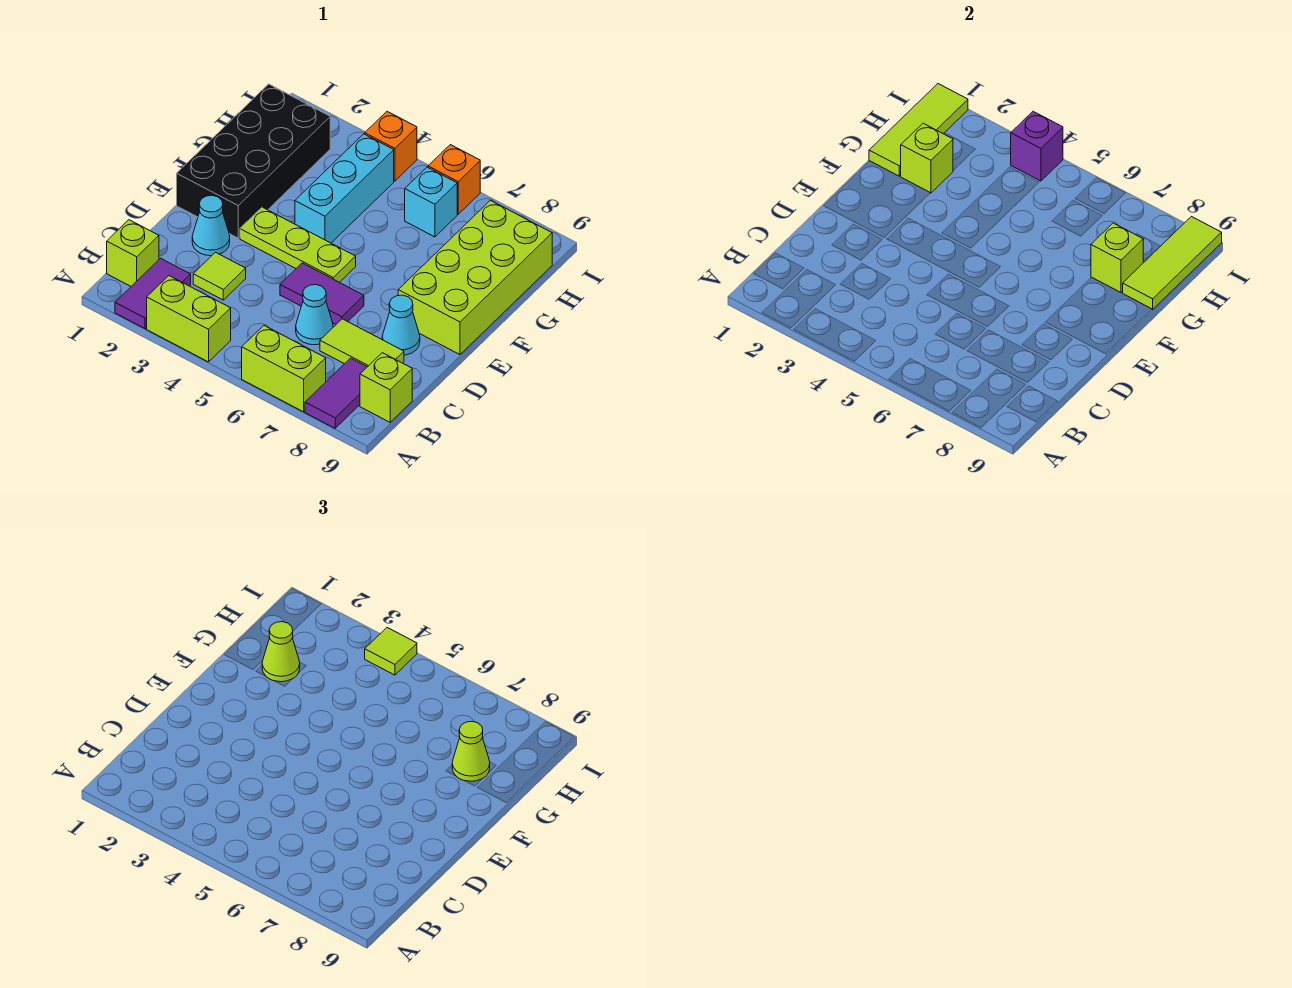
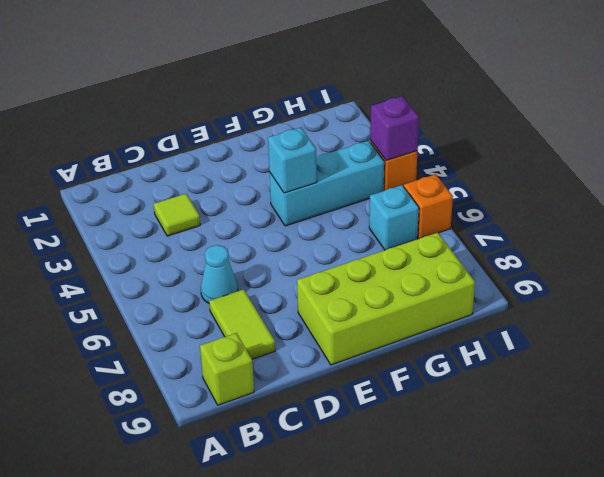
cyan 1x1 brick [268,127,317,193] -> none
none -> purple 1x2 tile [115,258,191,329]
none -> lime 1x2 brick [147,276,231,362]
none -> lime 1x2 brick [242,326,326,412]

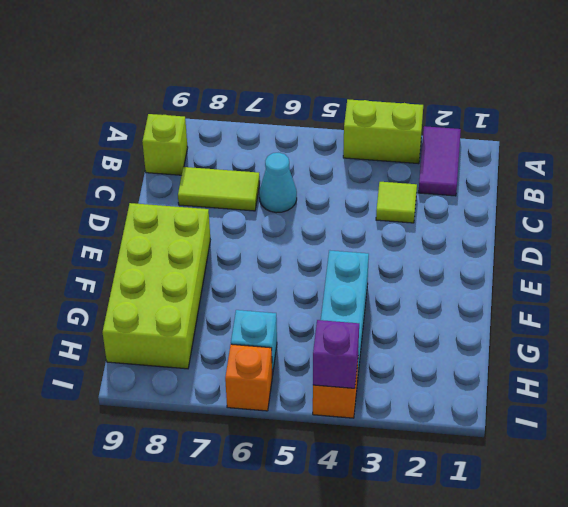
none -> lime 1x2 brick [242,326,326,412]
none -> purple 1x2 tile [305,358,367,428]
none -> lime 1x1 brick [107,220,159,286]

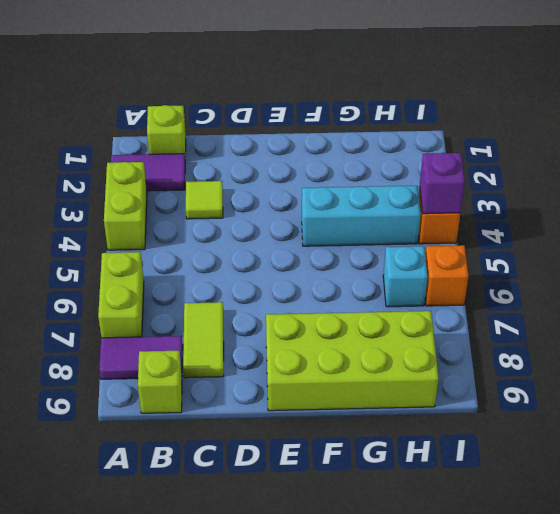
none -> cyan 1x1 cone [296,285,333,345]
none -> cyan 1x1 cone [192,195,230,256]
none -> purple 1x2 tile [280,263,364,324]

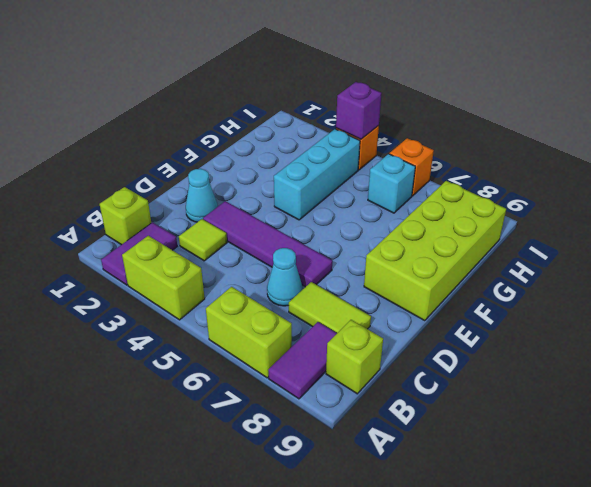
purple 1x4 tile [203,201,332,287] -> purple 1x2 tile [280,263,364,324]
none -> cyan 1x1 cone [382,295,420,355]
none -> black 2x4 brick [177,84,330,238]
none -> lime 1x3 plate [240,207,356,282]

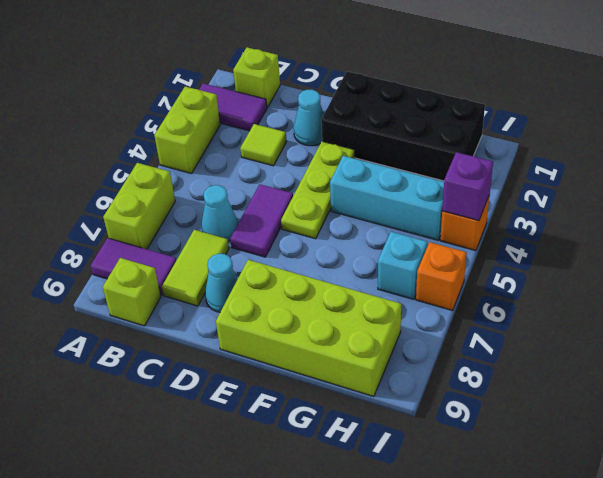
none -> lime 1x3 tile [869,84,968,176]
none -> lime 1x1 brick [901,123,953,193]
none -> lime 1x1 brick [1091,223,1143,292]

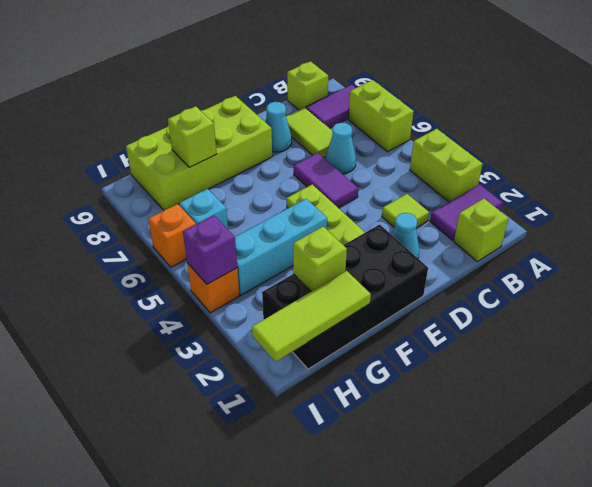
none -> lime 1x3 tile [1123,217,1222,309]
none -> lime 1x1 cone [262,622,300,682]
none -> lime 1x1 cone [452,721,490,781]

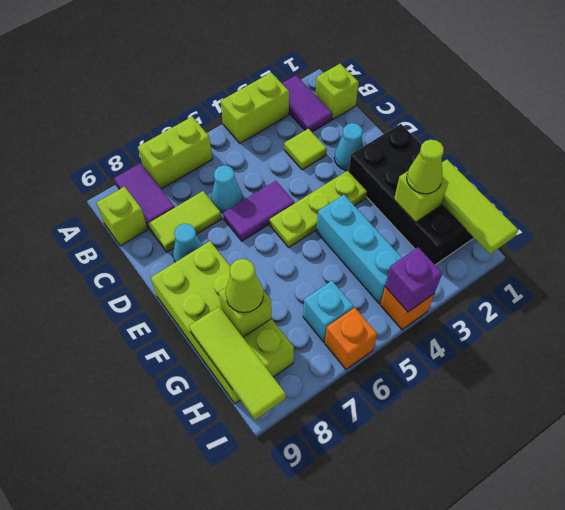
none -> lime 1x1 tile [365,628,417,675]

